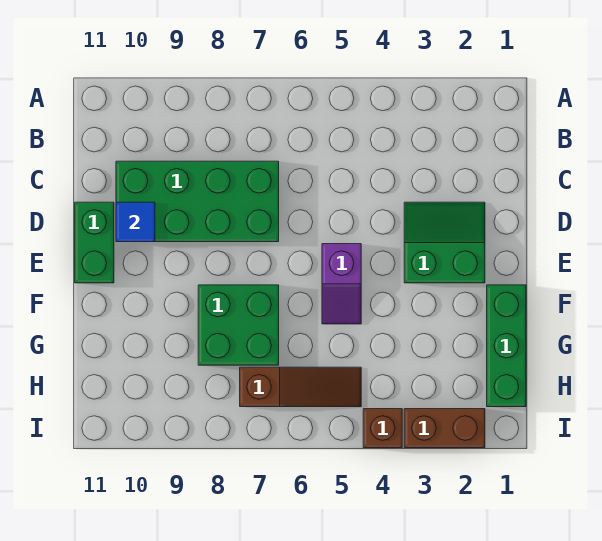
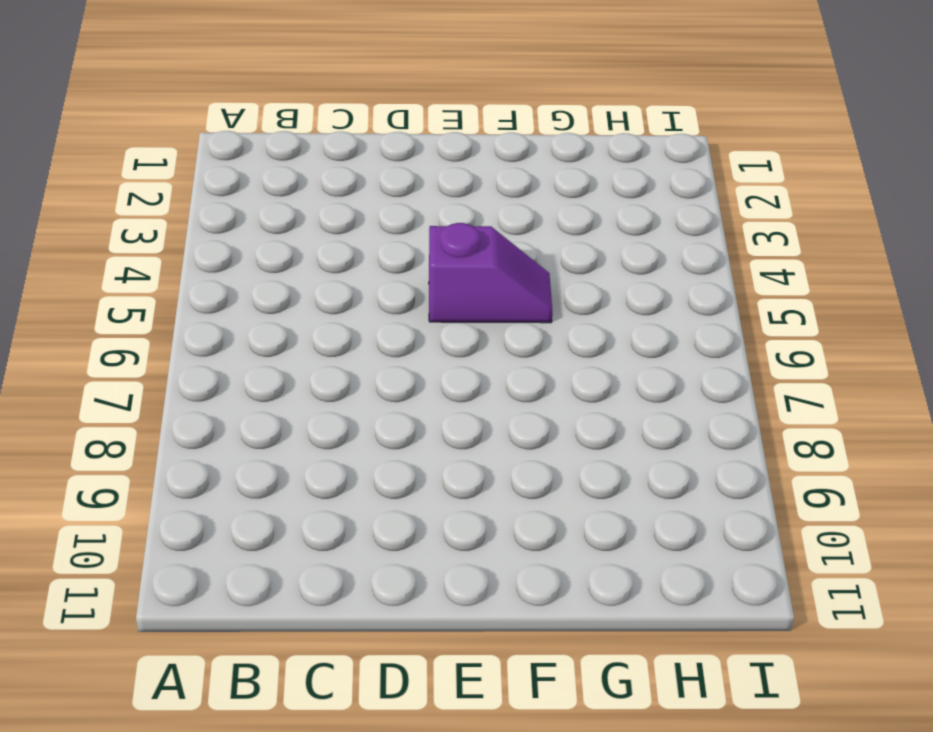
none -> green 2x4 brick [116,161,279,242]
none -> green 2x2 slope [404,202,485,283]

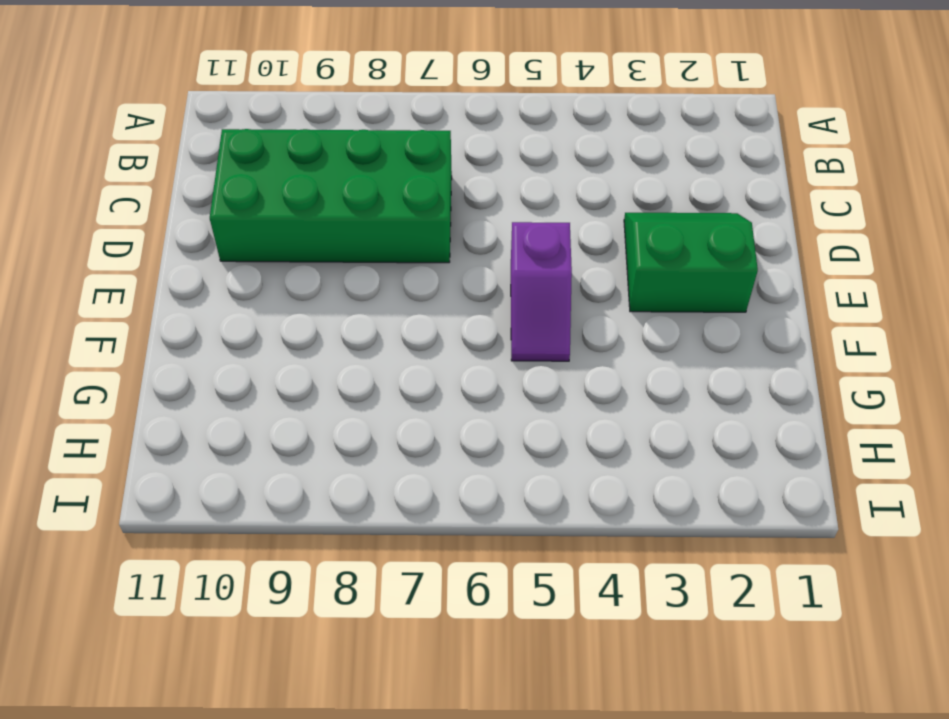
none -> green 1x2 brick [75,202,114,283]
none -> green 1x3 brick [487,285,526,407]

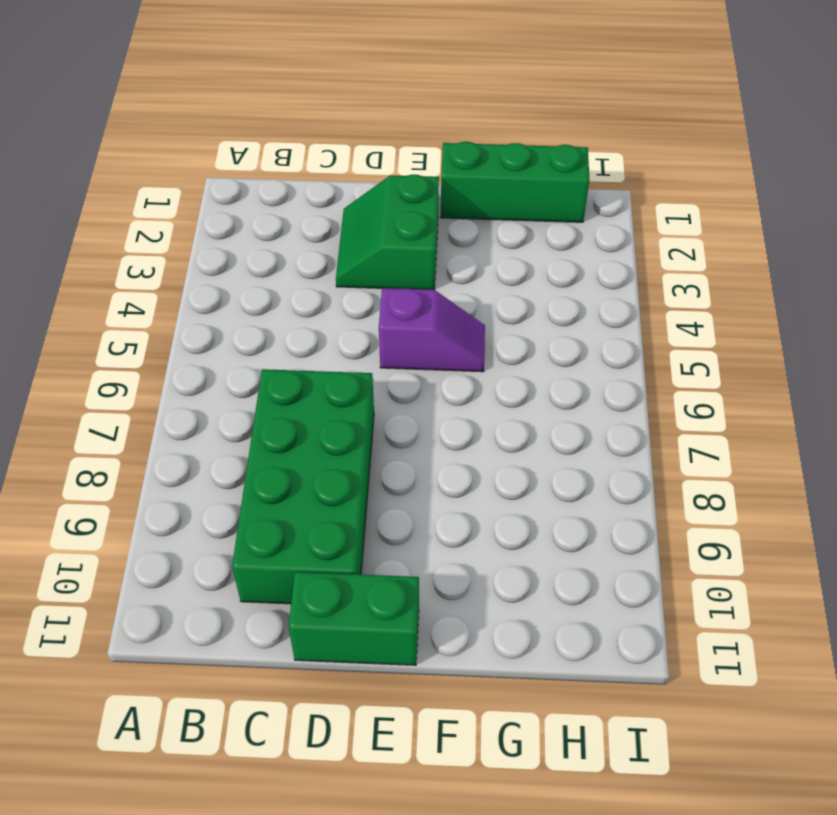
none -> green 2x2 brick [198,285,279,365]
none -> brown 1x3 slope [240,367,361,407]

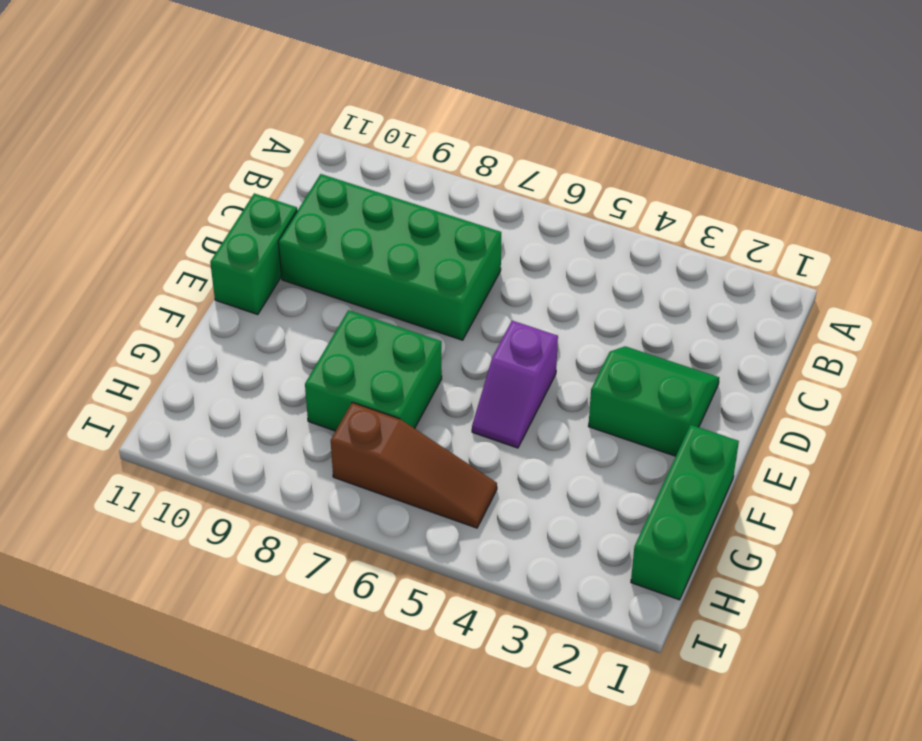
none -> brown 1x2 brick [404,409,485,448]
none -> brown 1x1 brick [363,409,402,448]

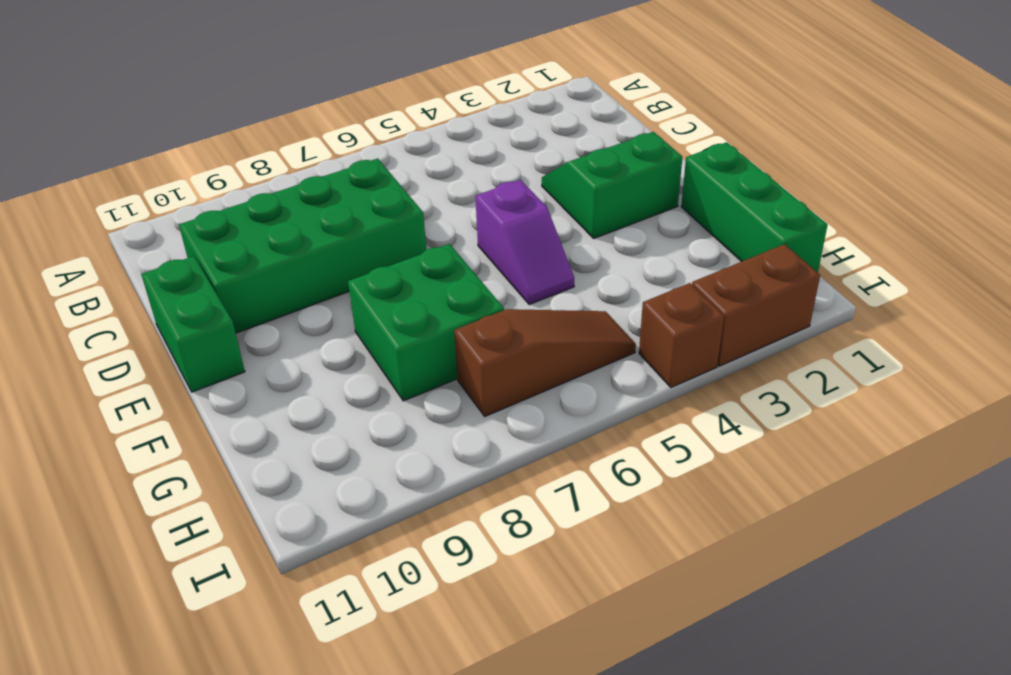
none -> blue 1x1 tile [116,202,155,242]

